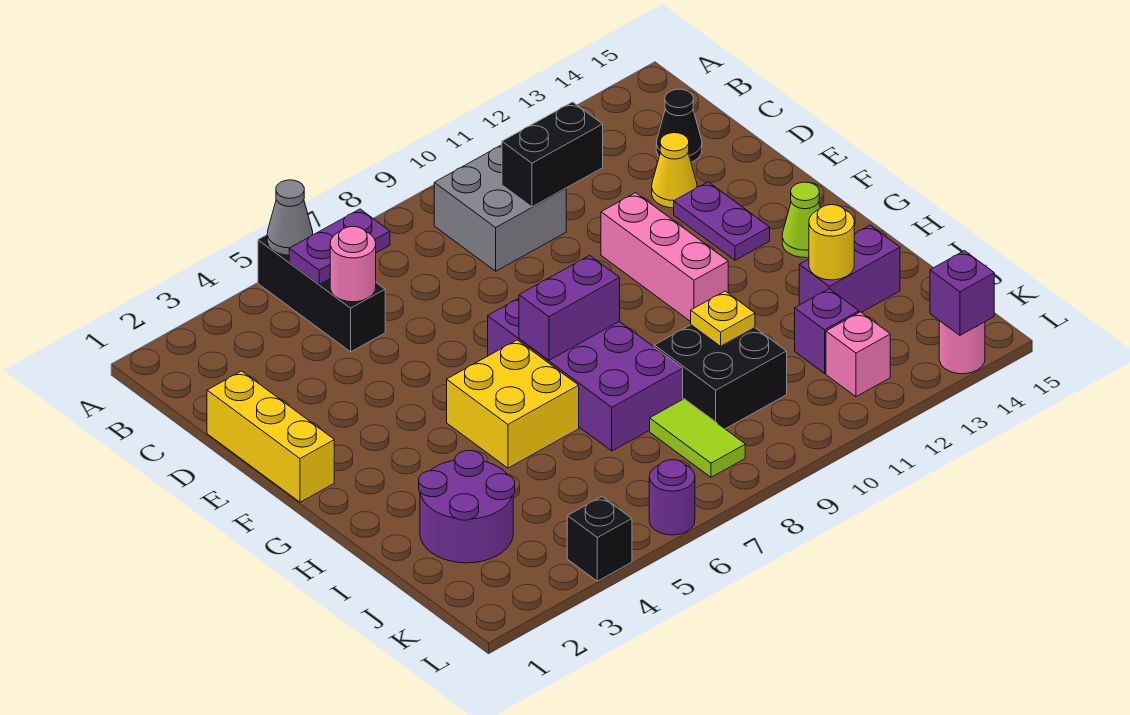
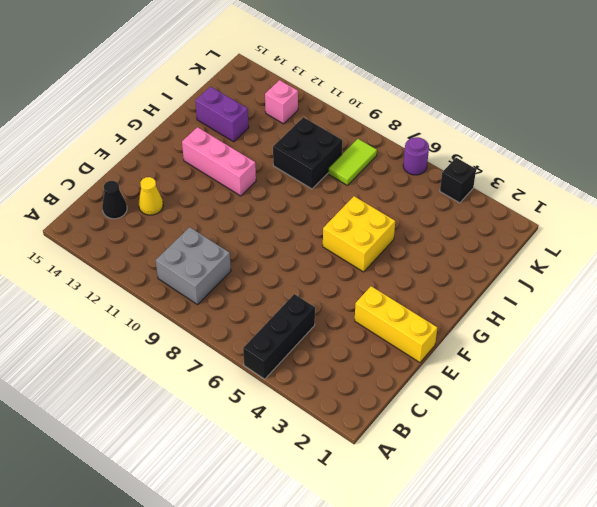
yellow 1x3 brick [355,286,437,362] -> yellow 1x3 brick turned to [207,371,334,502]
pink 1x3 brick [182,127,256,196] -> pink 1x3 brick turned to [601,193,728,322]
none -> purple 1x2 plate [674,182,770,260]
none -> purple 2x4 brick [488,298,683,451]
none -> lime 1x1 cone [782,182,820,258]

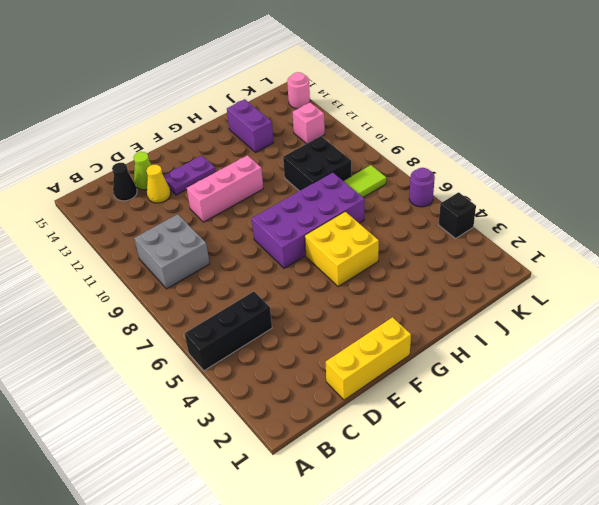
lime 1x1 cone [133,152,151,190] -> lime 1x1 cone moved to [782,182,820,258]
none -> purple 2x2 round brick [419,450,515,563]
none -> purple 1x1 brick [795,289,859,373]
none -> grey 1x1 cone [267,180,313,255]

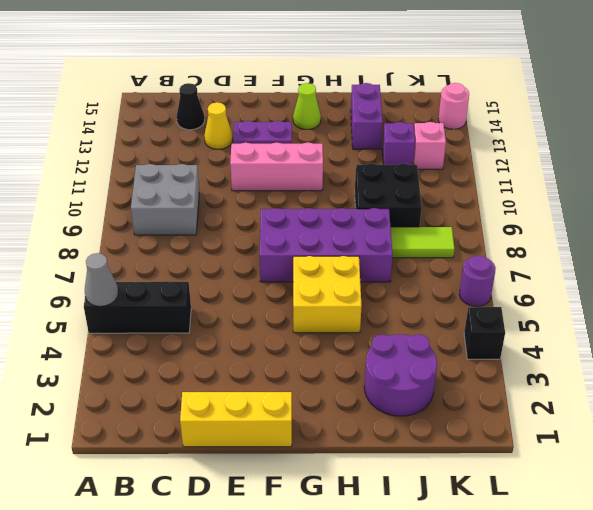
none -> purple 1x2 plate [289,209,390,284]
none -> pink 1x1 round brick [330,226,376,302]
none -> black 1x2 brick [502,102,603,207]

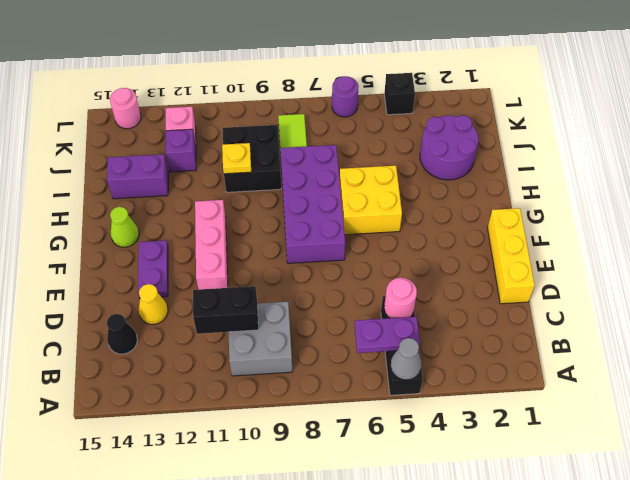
none -> purple 1x2 brick [519,255,620,360]
none -> yellow 1x1 round brick [809,205,854,280]
none -> purple 1x1 brick [930,251,994,335]

